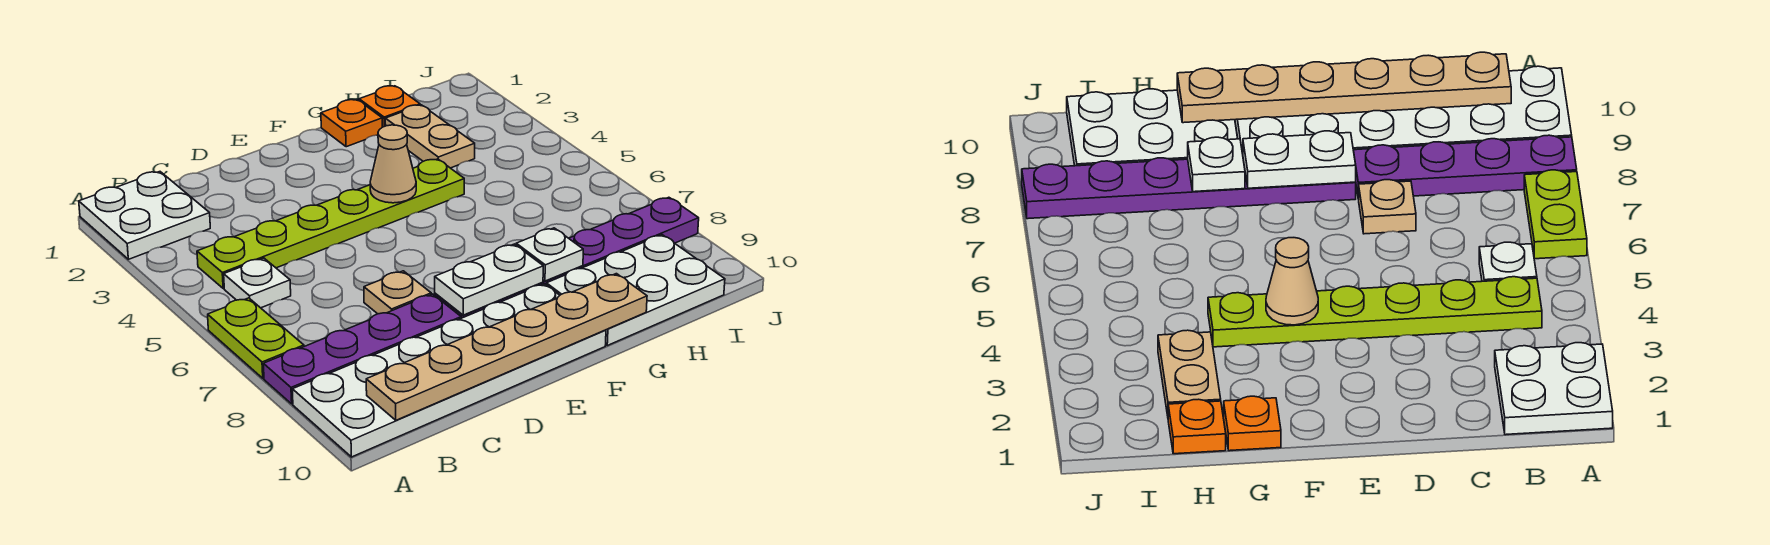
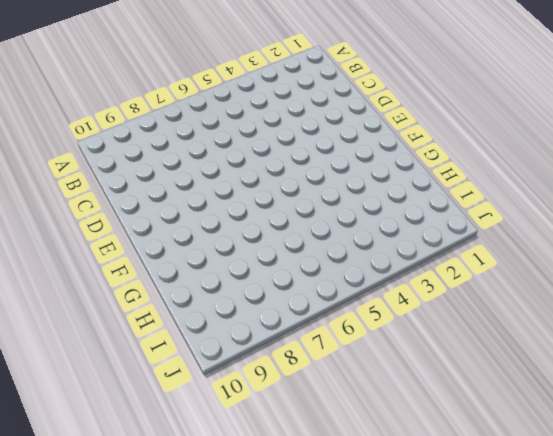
none -> white 2x2 plate [79,172,210,259]
none -> lime 1x2 plate [208,298,304,378]
none -> purple 1x4 plate [263,294,461,404]

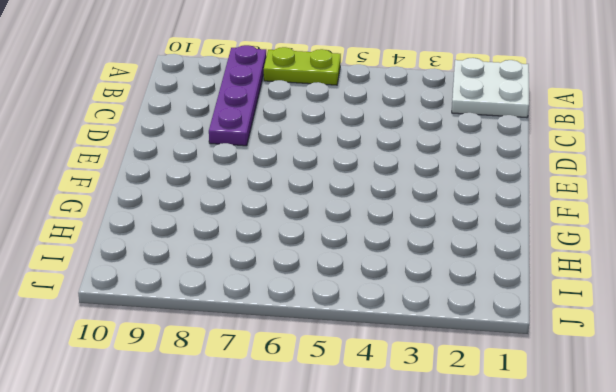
none -> white 2x6 plate [292,284,606,457]
none -> lime 1x6 plate [197,159,464,289]
none -> white 1x1 plate [224,258,291,308]

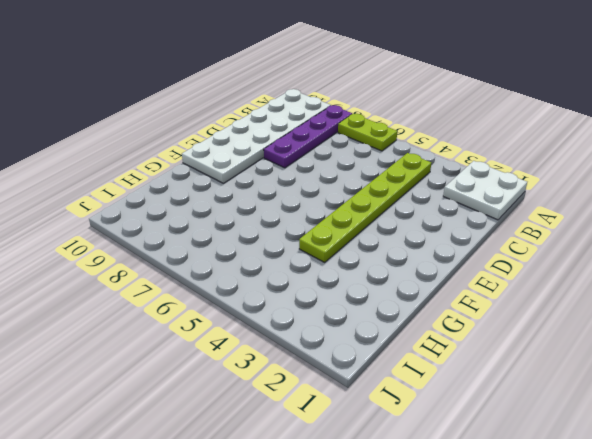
none -> white 1x1 plate [224,258,291,308]
none -> tan 1x1 plate [364,271,431,314]
none -> purple 1x6 plate [435,197,699,318]

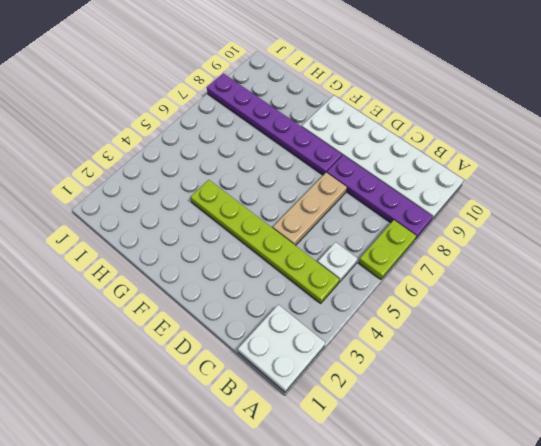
tan 1x3 plate [273,173,347,246] -> tan 1x1 plate [364,271,431,314]
none -> orange 1x1 plate [321,100,382,147]
none -> white 2x3 plate [546,235,725,345]
none -> orange 1x1 plate [359,86,420,127]

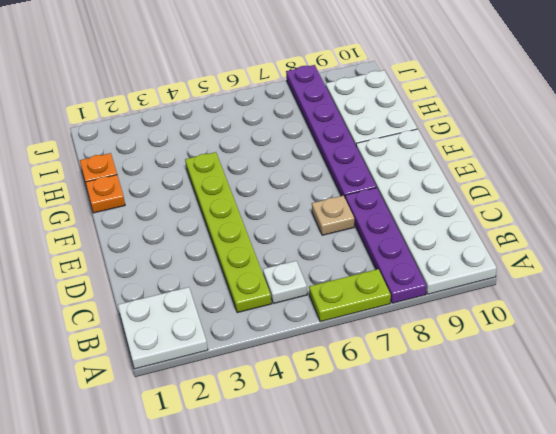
none -> tan 1x2 plate [385,105,475,168]
none -> tan 1x6 plate [366,274,647,420]
none -> white 1x2 plate [435,244,543,315]

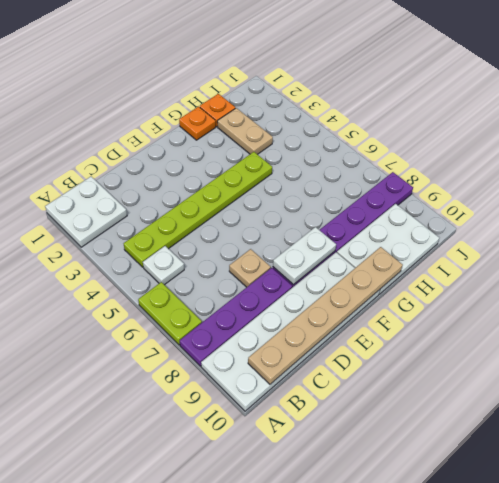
none -> tan 1x1 cone [370,125,416,203]
none -> white 1x1 plate [516,228,583,281]

